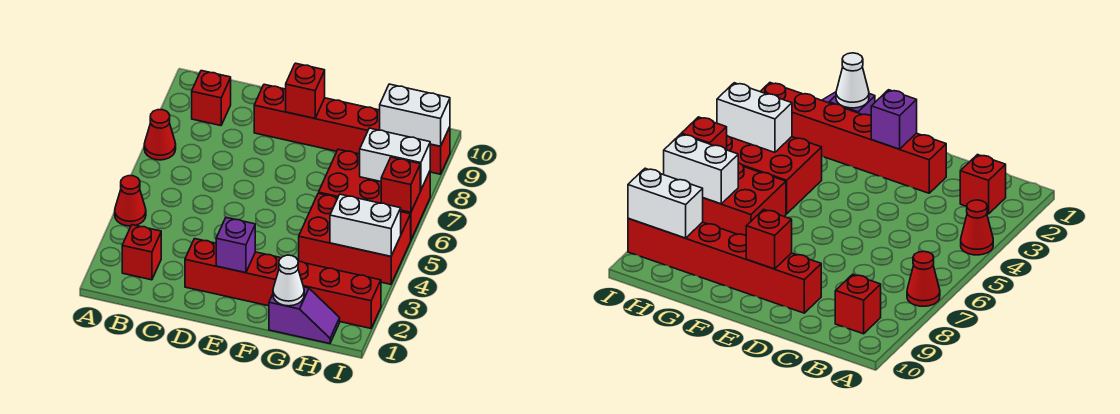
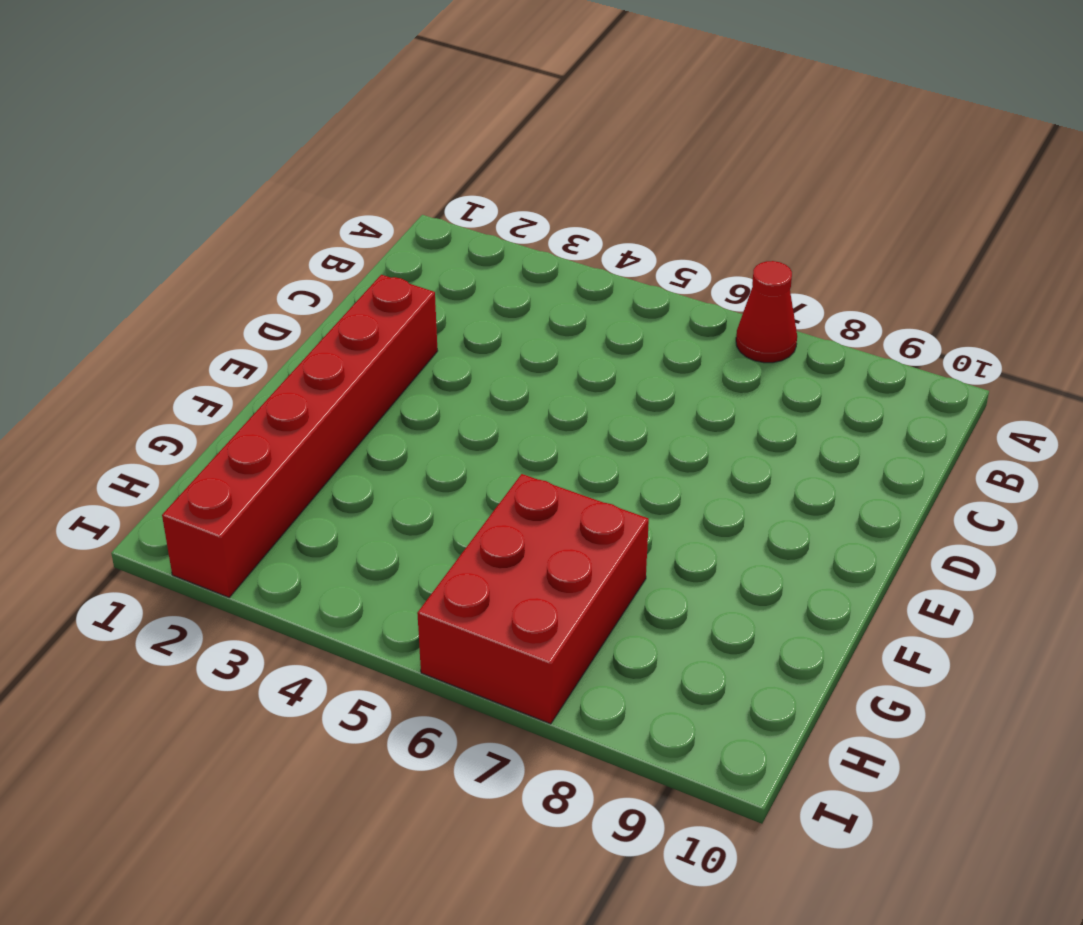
none -> red 1x1 cone [115,176,146,226]
none -> red 1x1 brick [122,225,161,280]
none -> red 1x1 brick [192,71,231,126]

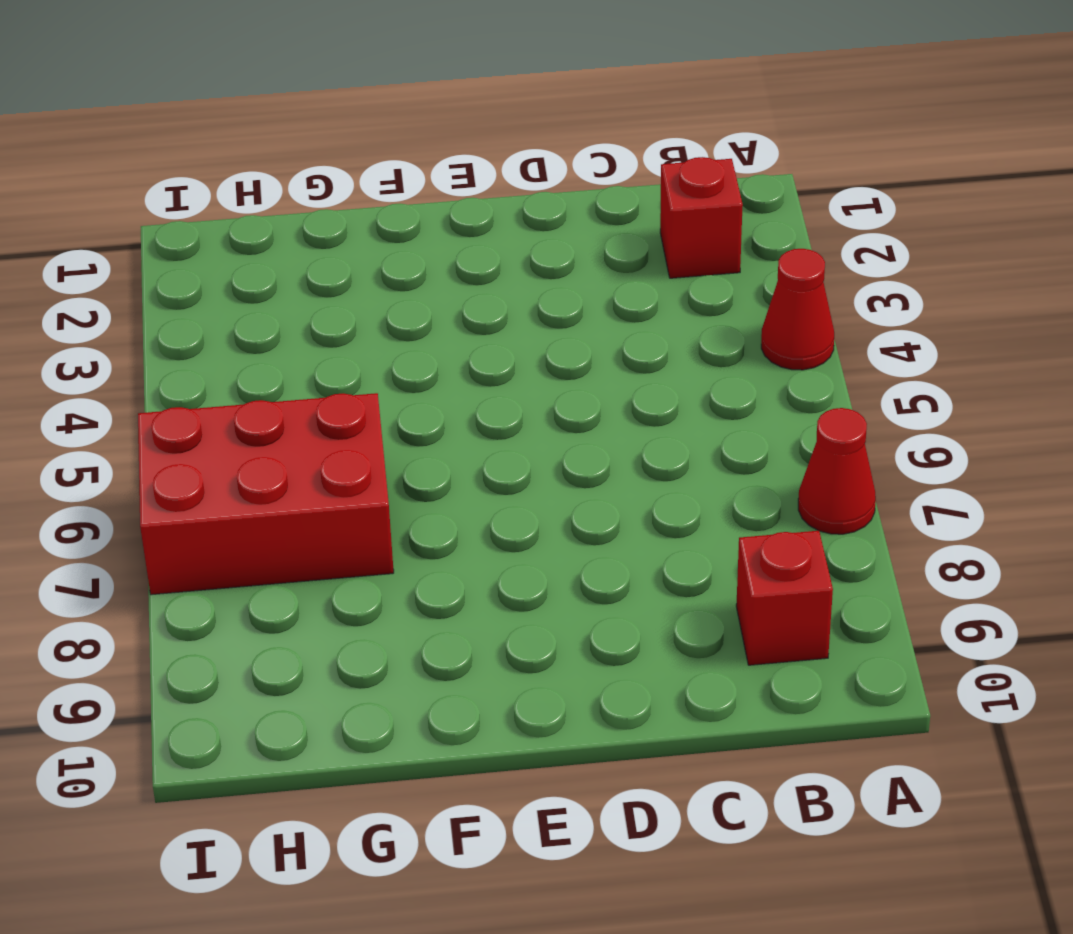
none -> red 1x6 brick [185,239,381,328]
none -> red 1x6 brick [254,84,450,174]
none -> purple 1x2 slope [269,287,340,344]

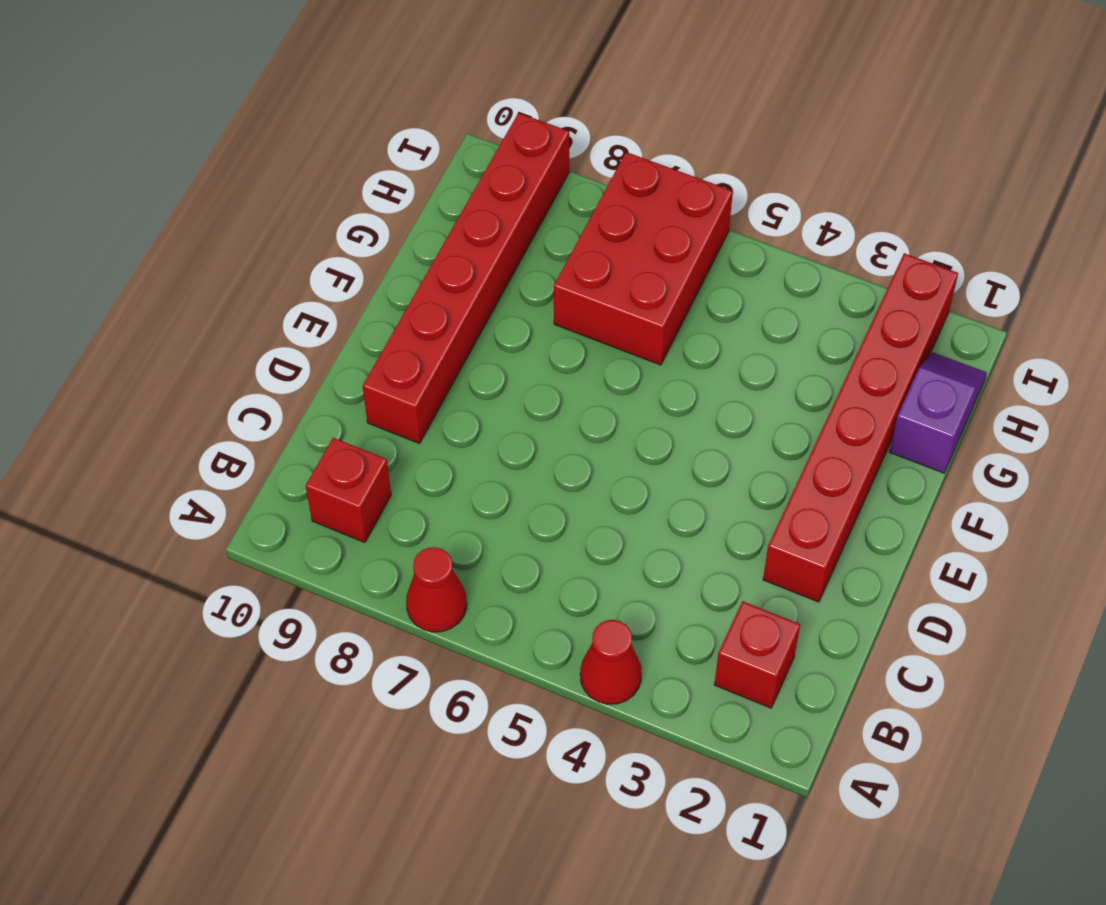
none -> red 2x3 brick [299,193,411,284]
none -> purple 1x1 brick [216,218,255,273]
none -> red 1x1 brick [286,63,325,118]

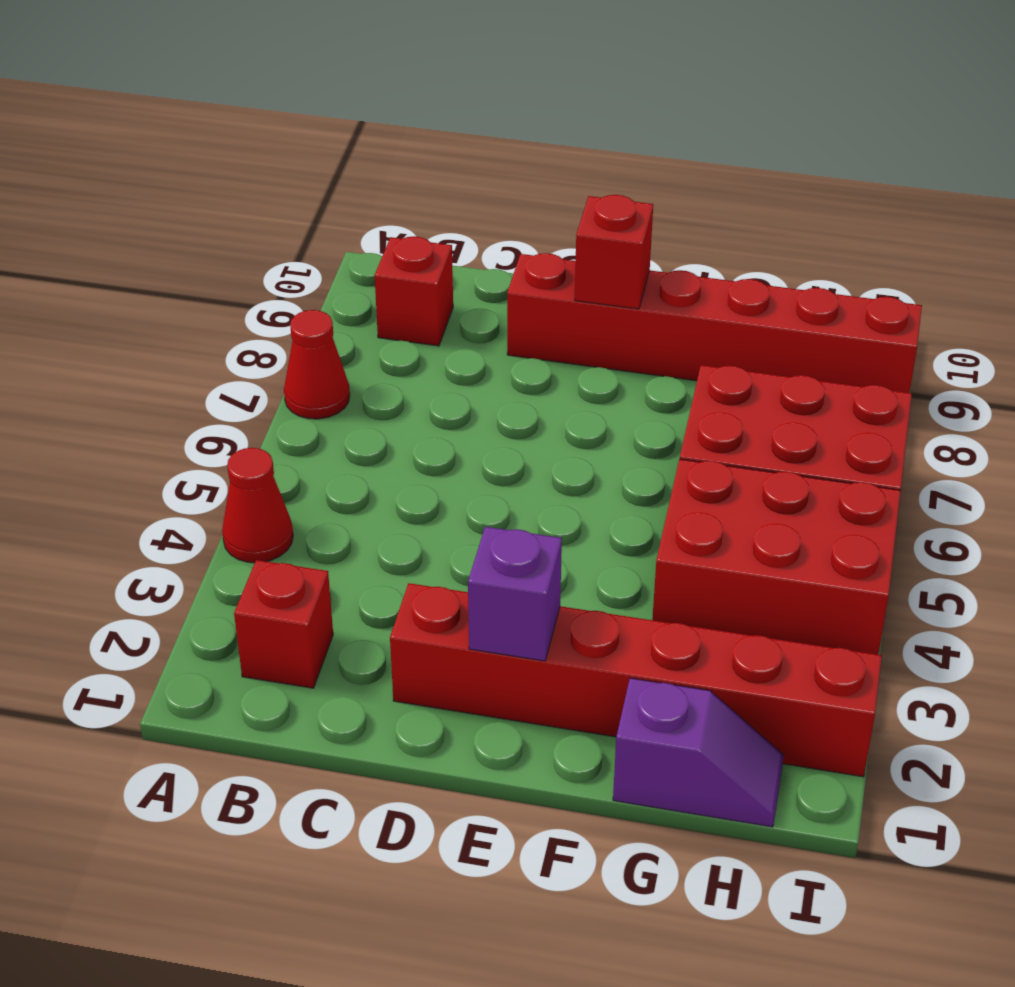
none -> white 1x1 cone [273,255,304,306]
none -> white 1x2 brick [330,194,401,256]
none -> white 1x2 brick [360,128,430,190]

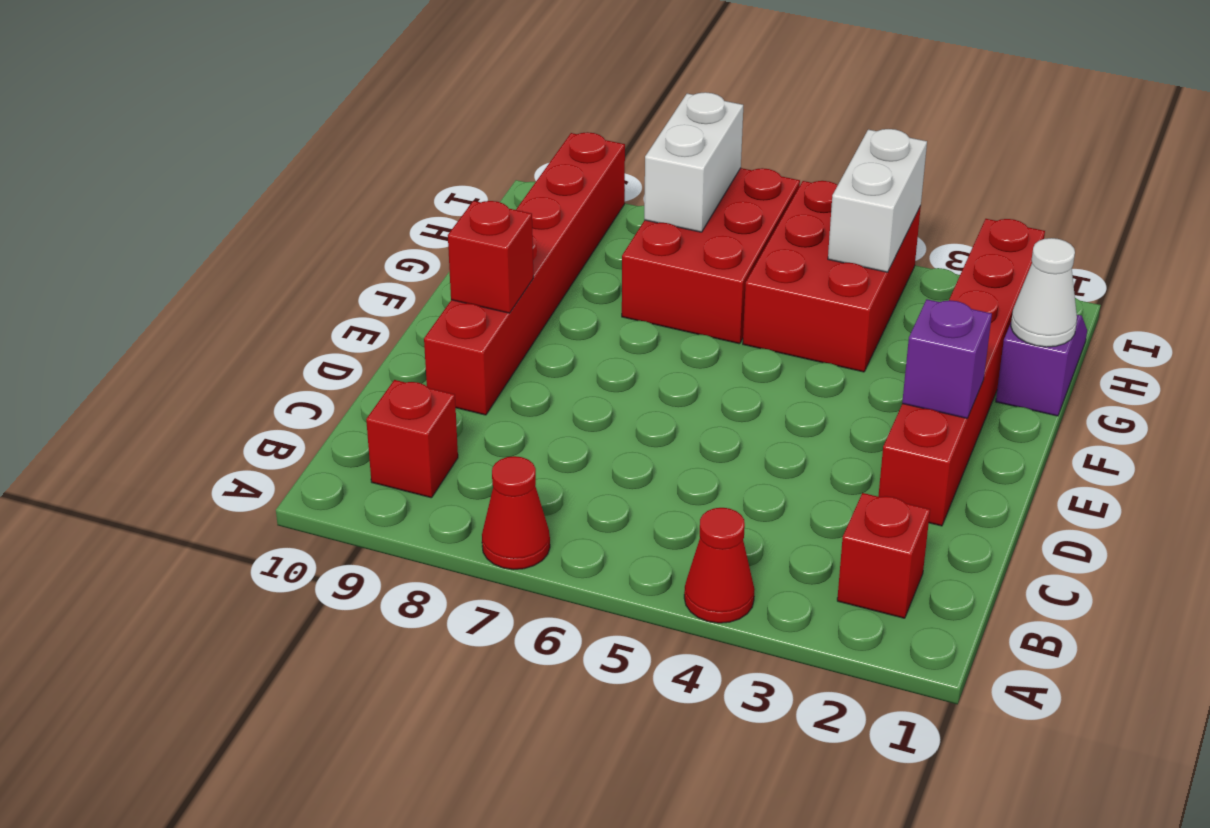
none -> white 1x2 brick [380,84,450,146]
none -> red 1x1 brick [381,157,420,212]

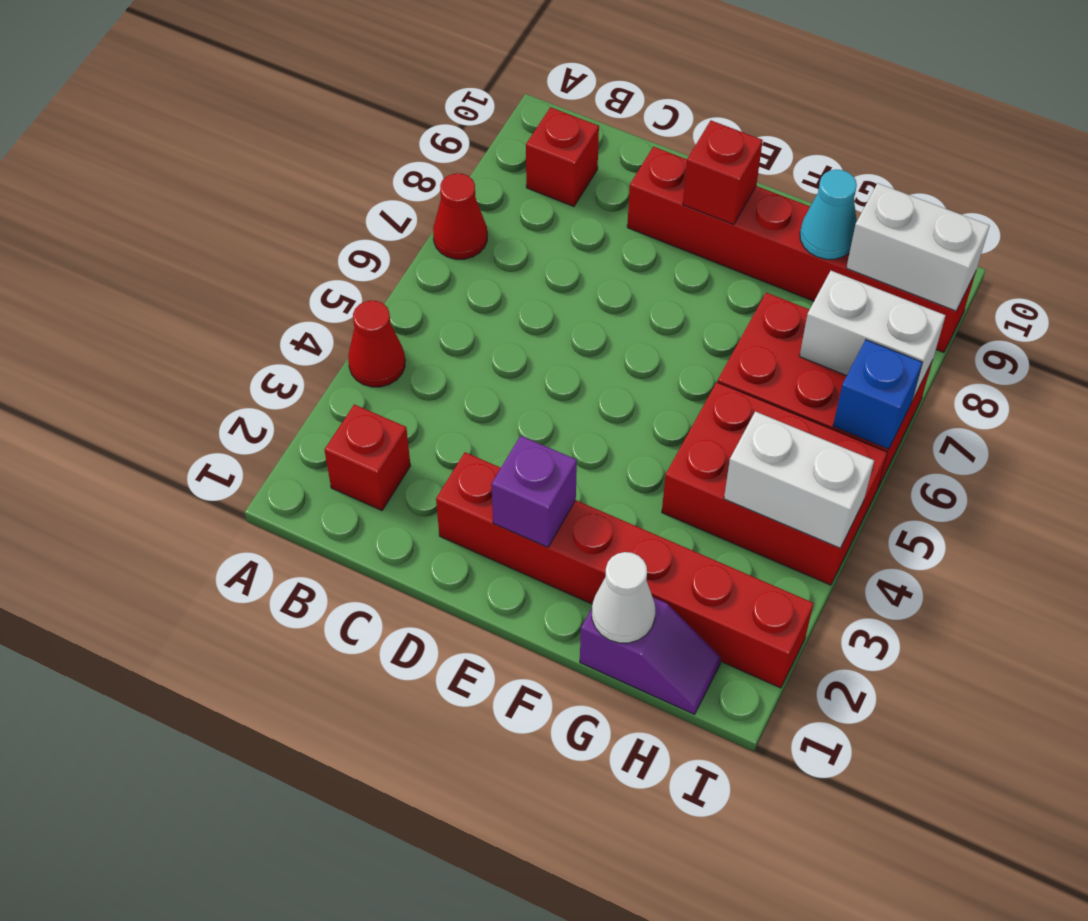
cyan 1x1 cone [800,170,857,259] -> none
blue 1x1 brick [833,340,922,449] -> red 1x1 brick [381,157,420,212]

